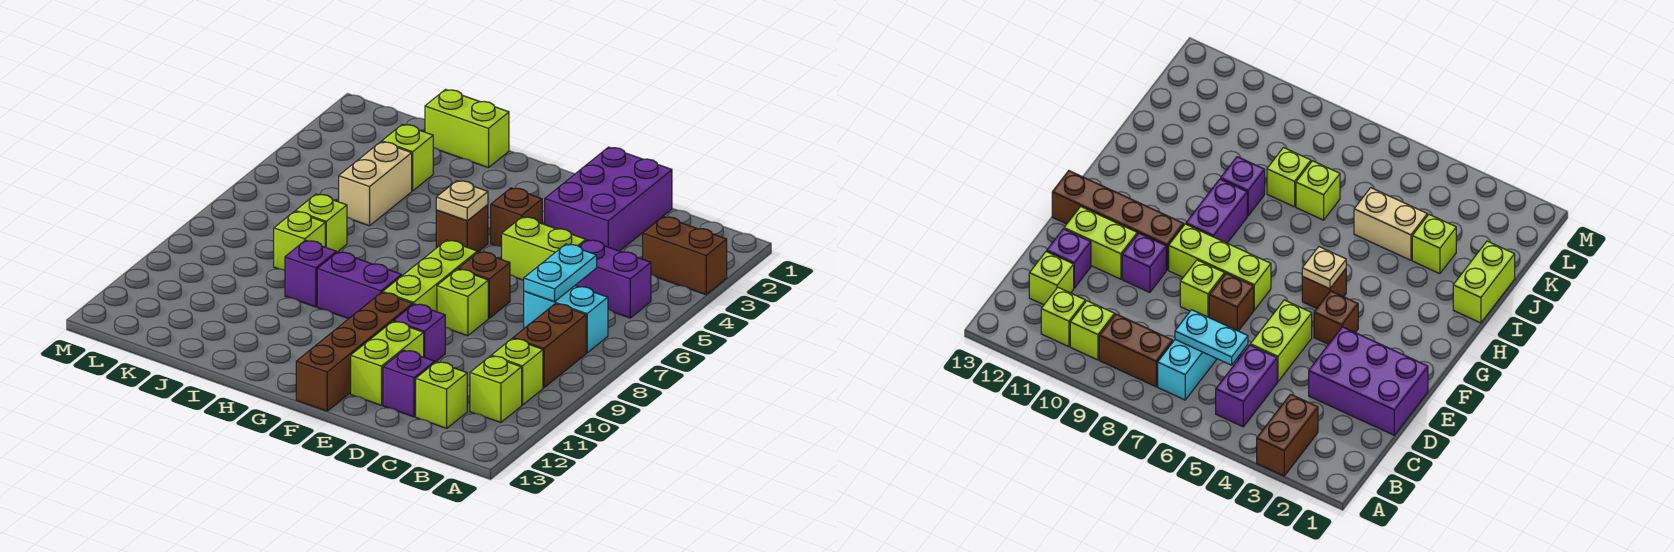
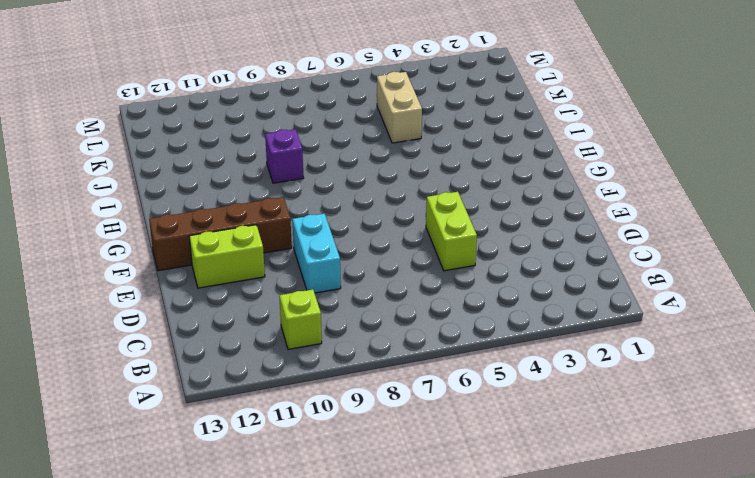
cyan 1x2 brick [292,214,341,293] -> cyan 1x2 brick moved to [524,286,608,353]
tan 1x2 brick [377,72,422,143] -> tan 1x2 brick turned to [339,142,412,226]
none -> brown 1x2 brick [643,217,727,295]
none -> purple 1x2 brick [575,240,651,318]
none -> brown 1x2 brick [513,304,586,388]

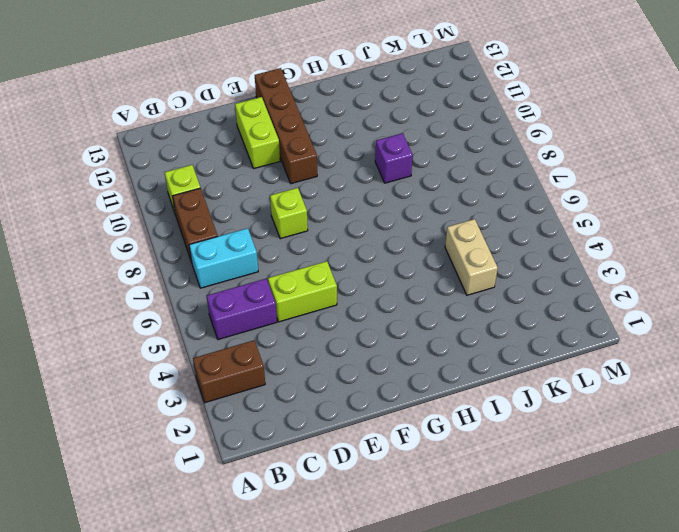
none -> lime 1x1 brick [470,356,522,423]
none -> lime 1x1 brick [416,362,467,428]
none -> purple 2x3 brick [545,147,672,251]

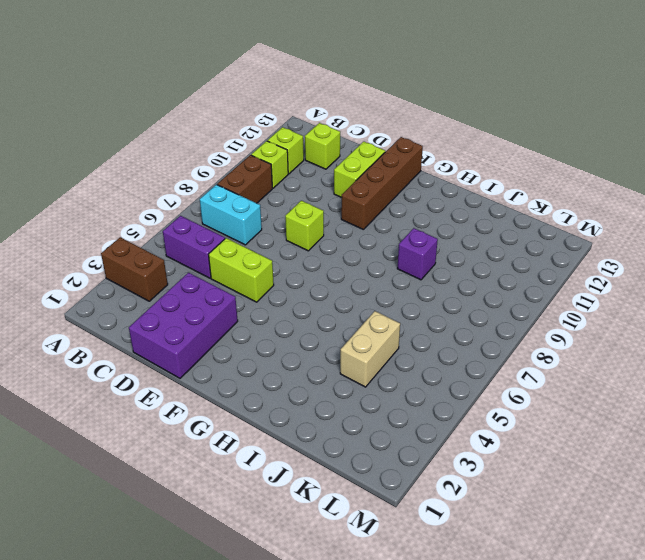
none -> purple 1x1 brick [383,350,435,417]
none -> brown 1x1 brick [458,252,510,318]
none -> purple 1x1 brick [394,304,445,362]

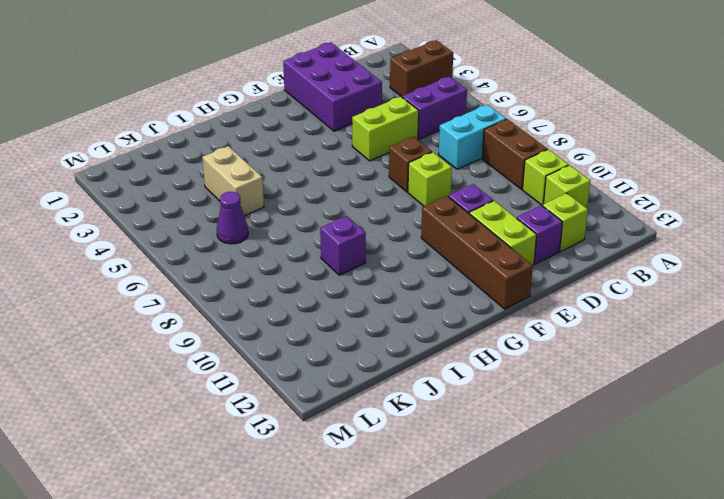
purple 1x1 cone [217,192,248,244] -> none
none -> brown 1x1 brick [491,188,542,247]
none -> lime 1x3 brick [383,240,477,312]
none -> brown 1x1 brick [436,205,488,252]

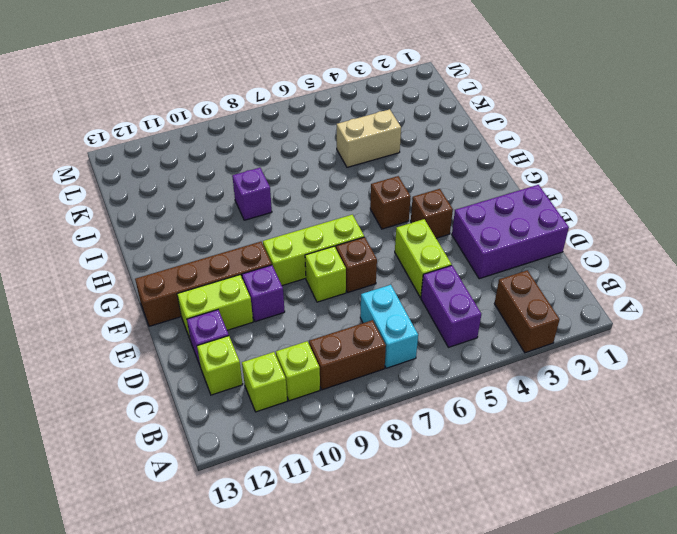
none -> purple 1x2 brick [317,252,402,319]
none -> lime 1x2 brick [425,90,509,168]
none -> lime 1x1 brick [382,124,433,191]

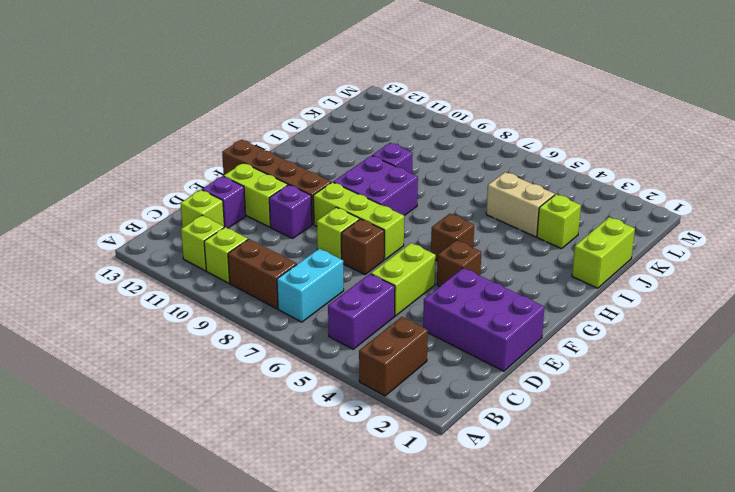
purple 2x2 brick [334,156,418,216] -> purple 1x2 brick [317,252,402,319]
none -> lime 1x1 brick [295,194,347,253]
none -> lime 1x1 brick [274,212,325,270]
none -> cyan 1x2 plate [524,244,597,302]

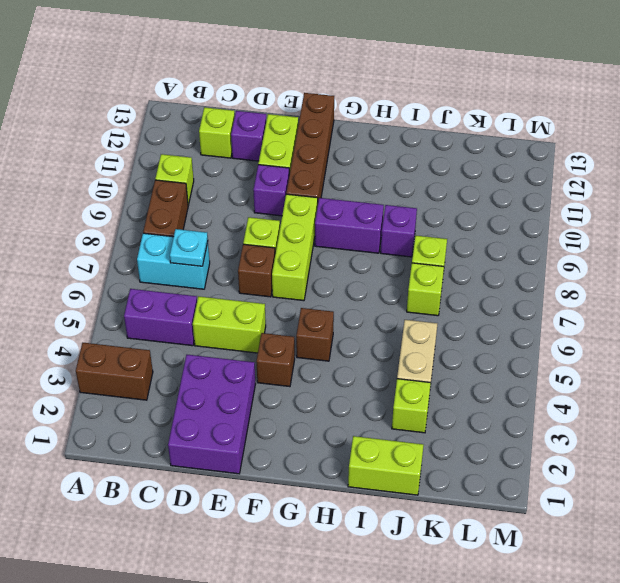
cyan 1x1 plate [170,229,208,266] -> cyan 1x2 plate [524,244,597,302]
none -> lime 1x1 brick [470,356,522,423]
none -> tan 1x1 plate [436,181,488,221]

